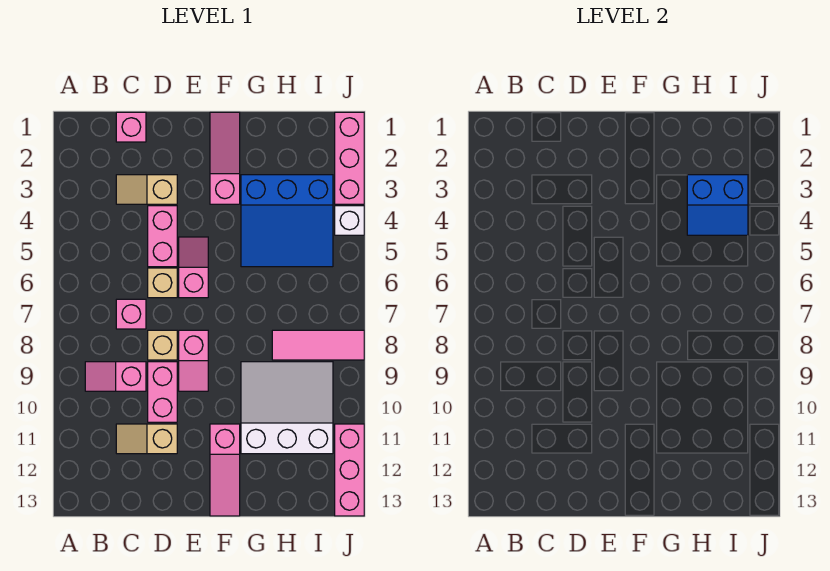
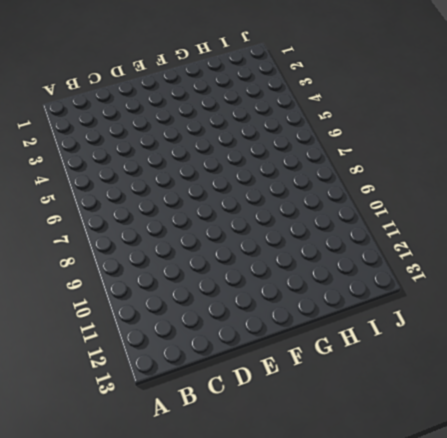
none -> pink 1x2 slope [85,362,146,391]
none -> pink 1x1 brick [116,112,146,142]
none -> tan 1x2 slope [116,175,177,204]

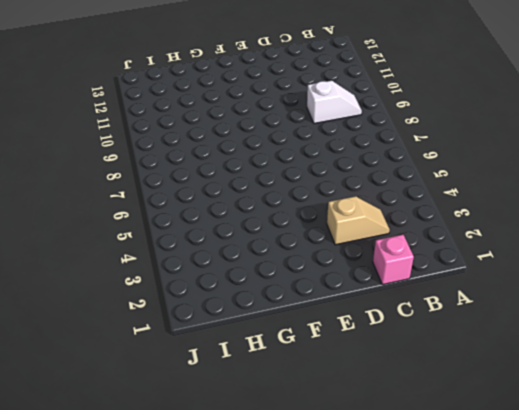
white 1x2 slope [307,81,362,124] -> pink 1x2 slope [85,362,146,391]
none -> pink 1x1 brick [116,299,146,329]
none -> tan 1x2 slope [116,424,177,454]
none -> pink 1x2 brick [148,206,177,267]

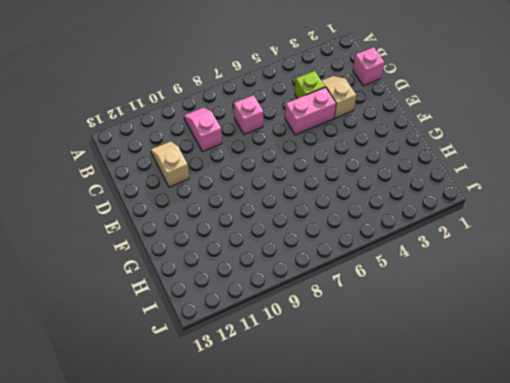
lime 1x1 brick [295,71,325,99] -> none
none -> tan 1x1 brick [148,268,177,298]
none -> tan 1x1 brick [148,330,177,360]
none -> pink 1x2 brick [148,362,177,422]

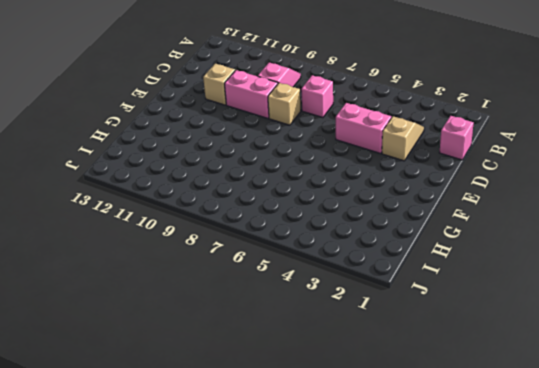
none -> tan 1x1 brick [148,268,177,298]
none -> pink 1x2 slope [179,237,208,298]
none -> pink 1x2 slope [179,330,208,391]

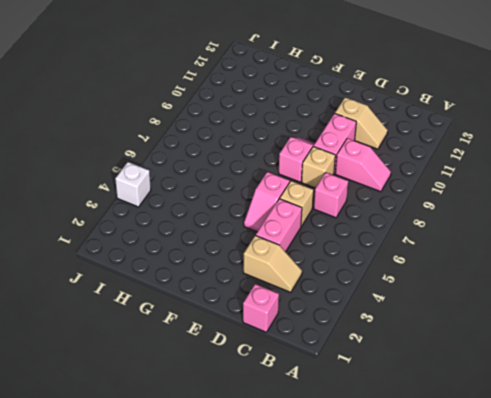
none -> pink 1x3 slope [210,112,240,204]
none -> pink 1x3 slope [210,424,240,516]
none -> blue 3x3 slope [241,175,333,267]

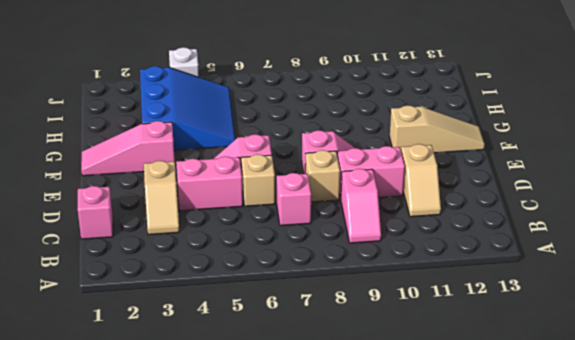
tan 1x3 slope [390,105,485,153] -> pink 1x3 slope [210,424,240,516]
none -> white 3x3 slope [241,362,333,454]
none -> pink 1x3 tile [272,330,364,360]
none -> pink 1x3 brick [335,112,364,204]

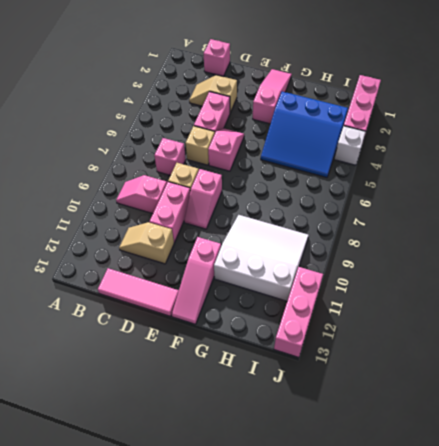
pink 1x3 tile [98,268,179,316] -> pink 1x3 tile moved to [272,330,364,360]
none -> blue 2x2 slope [687,175,748,235]

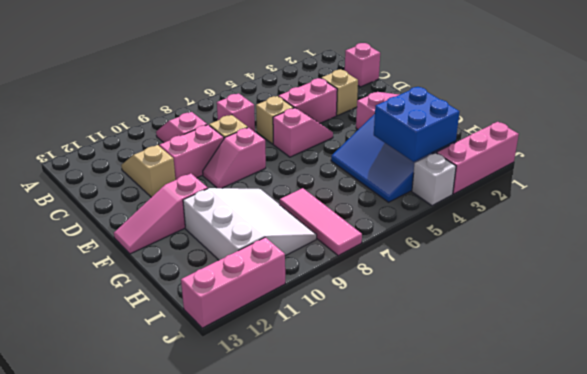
blue 2x2 brick [374,87,459,162] -> blue 2x2 slope [687,175,748,235]

